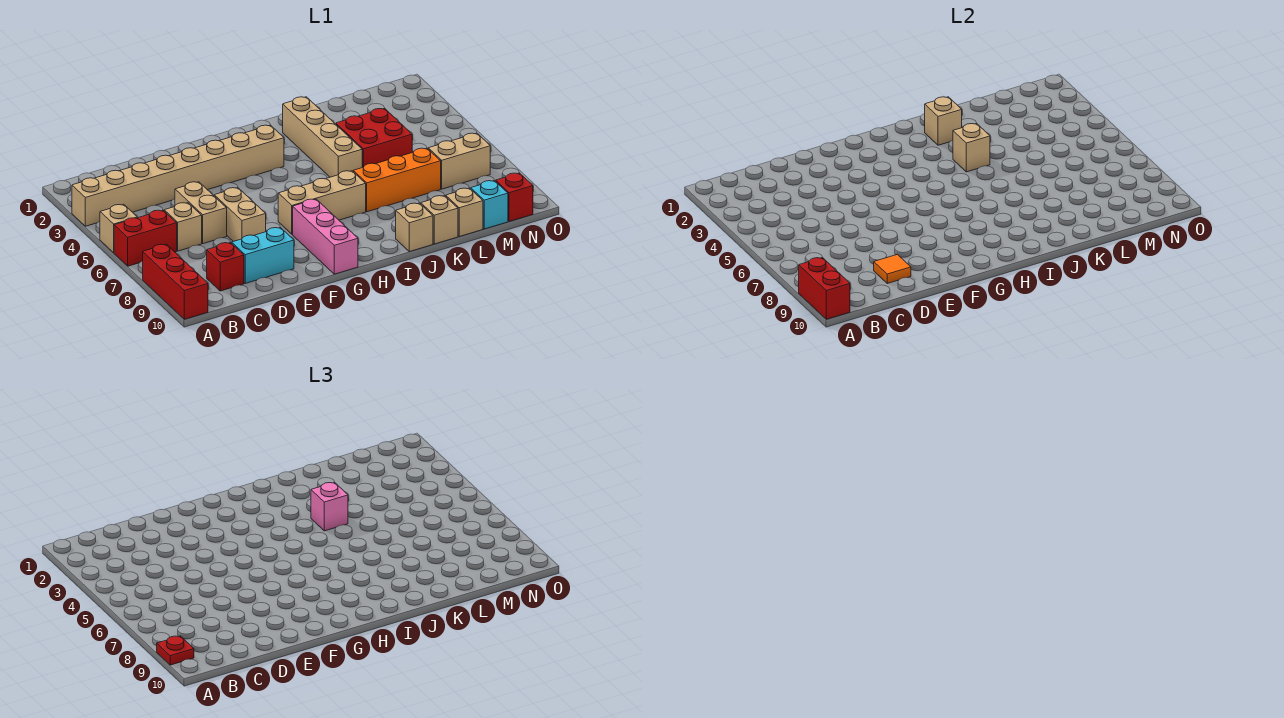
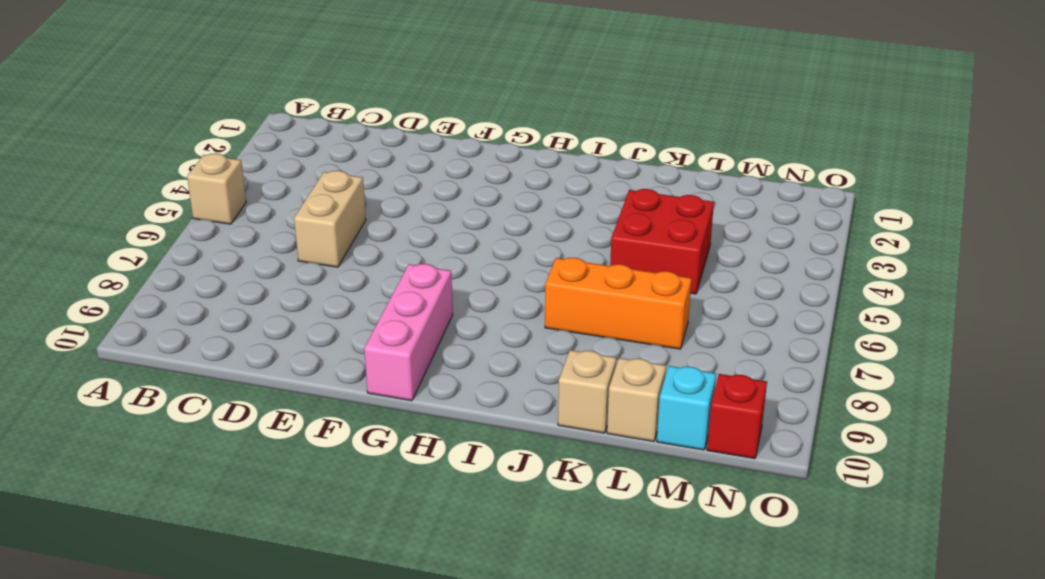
none -> tan 1x8 brick [72,125,284,226]
none -> red 1x2 brick [114,210,177,266]
none -> red 1x3 brick [143,244,208,319]

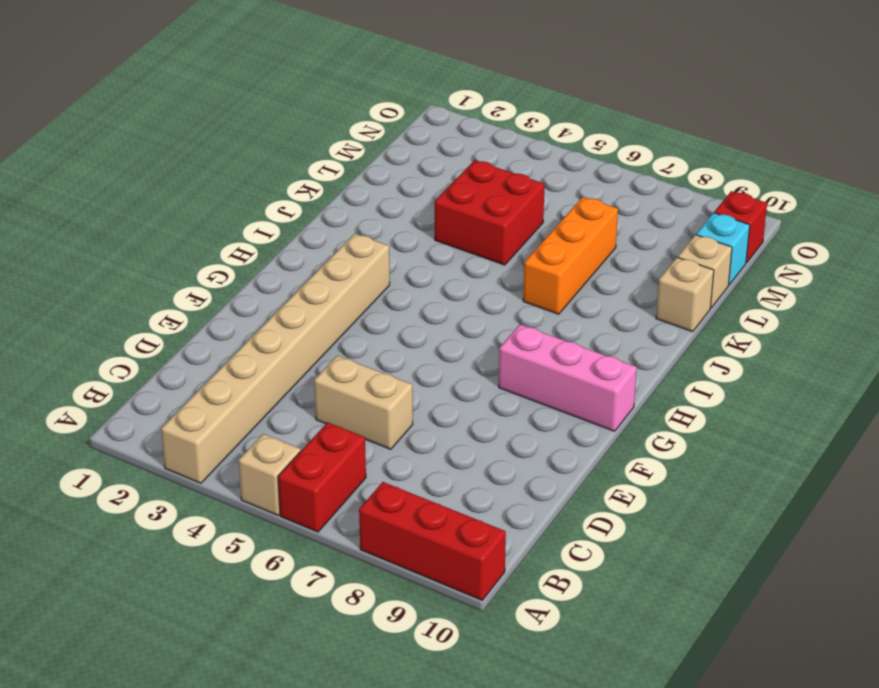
none -> tan 1x1 brick [164,203,202,251]
none -> red 1x1 brick [207,242,244,291]
none -> cyan 1x2 brick [232,227,294,283]

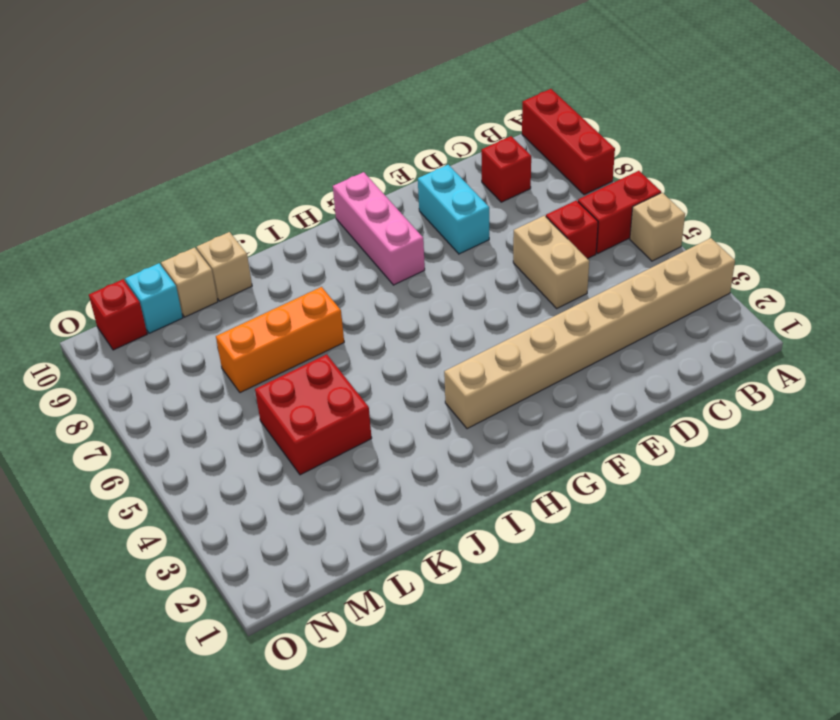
red 1x1 brick [546,200,598,259] -> tan 1x1 brick [164,203,202,251]
cyan 1x2 brick [418,165,489,254] -> cyan 1x2 brick turned to [232,227,294,283]
none -> tan 1x2 brick [214,188,266,242]
none -> tan 1x3 brick [278,171,366,234]
none -> tan 1x4 brick [283,97,362,177]

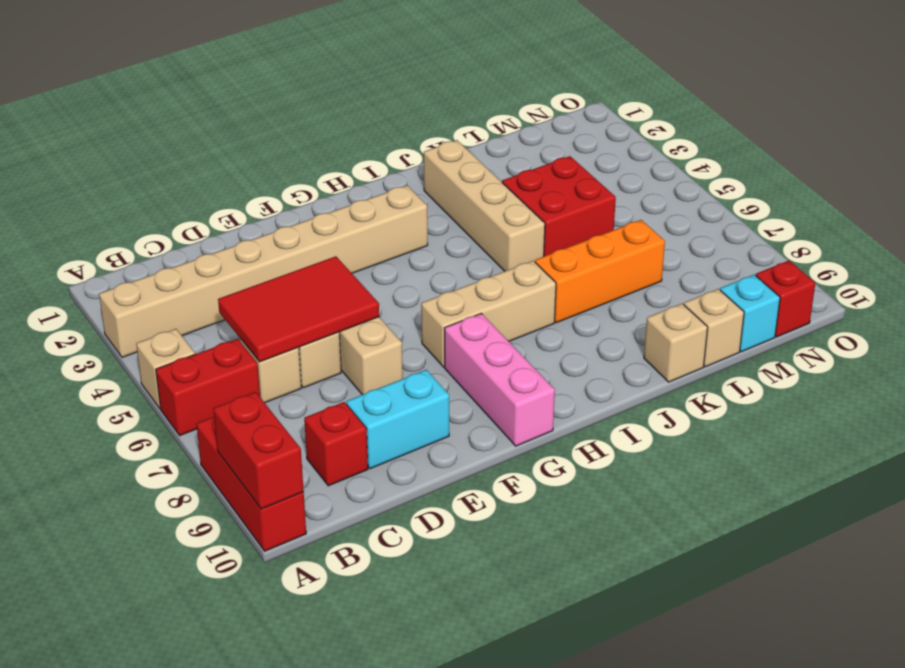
red 2x3 tile [218,256,379,362] -> none
none -> tan 1x1 brick [396,203,433,252]
none -> tan 1x2 brick [428,133,490,189]
none -> orange 1x1 tile [874,254,911,283]

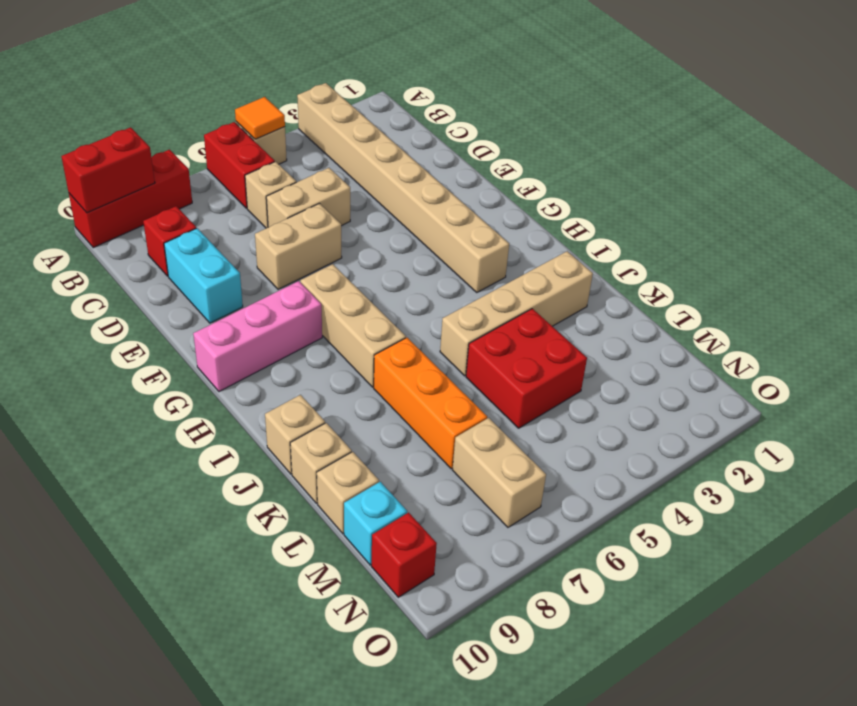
orange 1x1 tile [235,97,285,139] -> orange 1x1 tile moved to [874,254,911,283]
none -> tan 1x1 brick [925,97,962,145]
none -> tan 1x1 brick [953,123,990,172]
none -> red 1x1 plate [157,636,194,665]

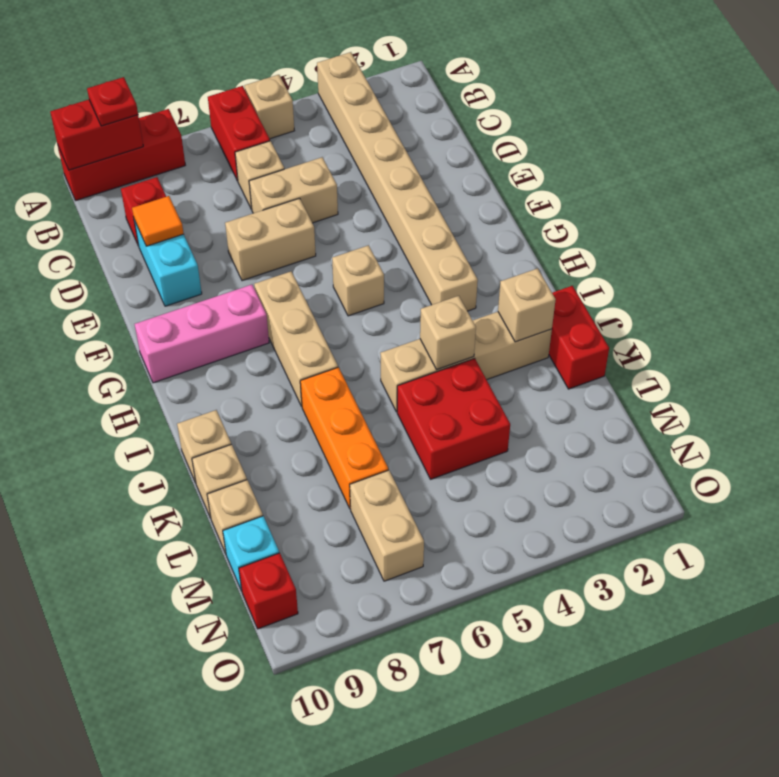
tan 1x1 brick [332,245,384,316] -> none
red 1x2 brick [549,286,609,389] -> none
none -> pink 1x1 brick [311,482,348,531]

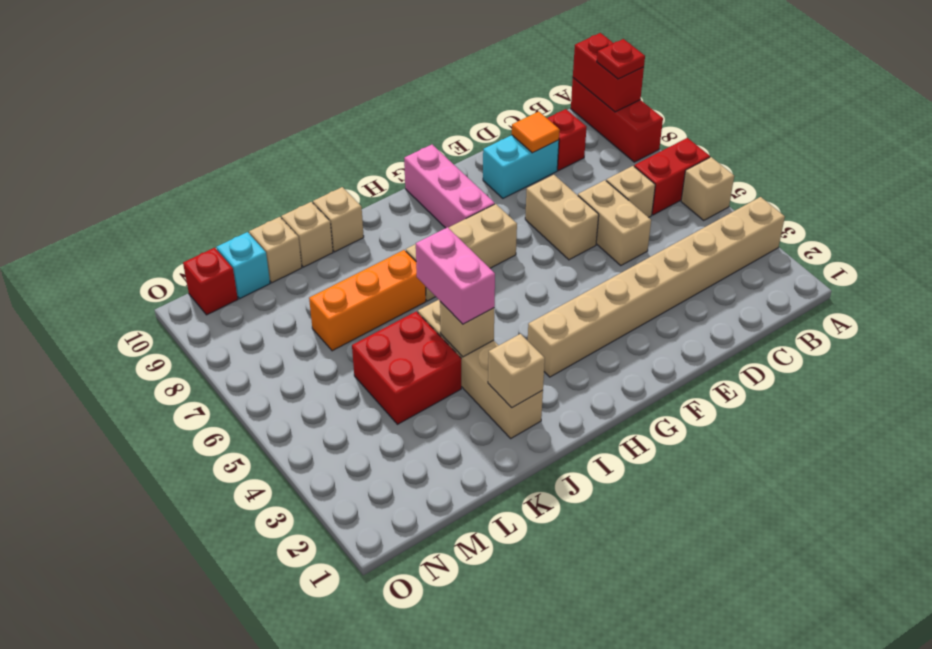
pink 1x2 brick [416,227,495,324] -> pink 1x1 brick [311,482,348,531]
none -> tan 1x2 brick [428,133,490,189]

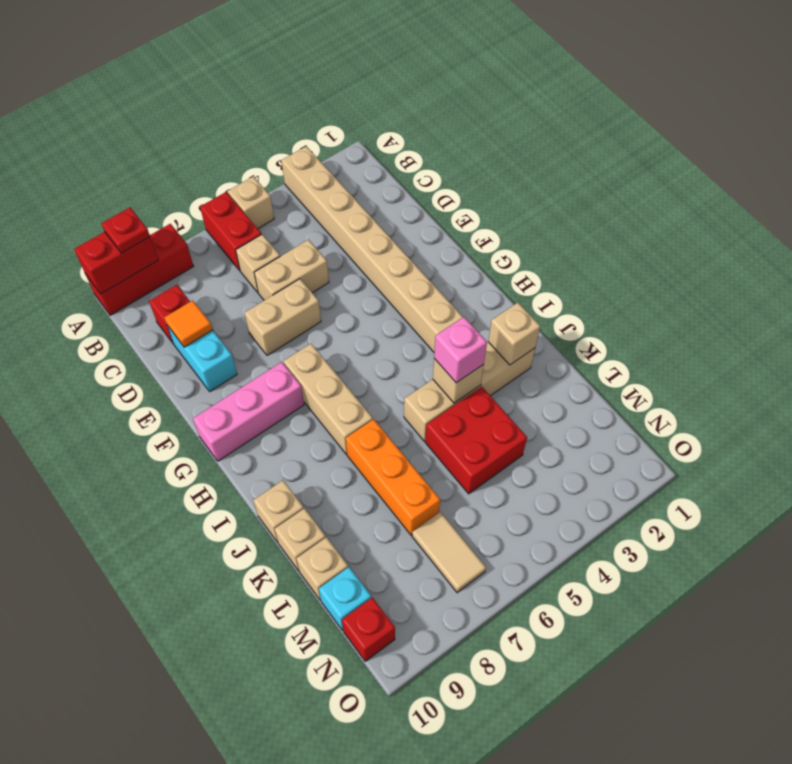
tan 1x2 tile [412,512,486,593] -> tan 1x2 brick [428,133,490,189]

